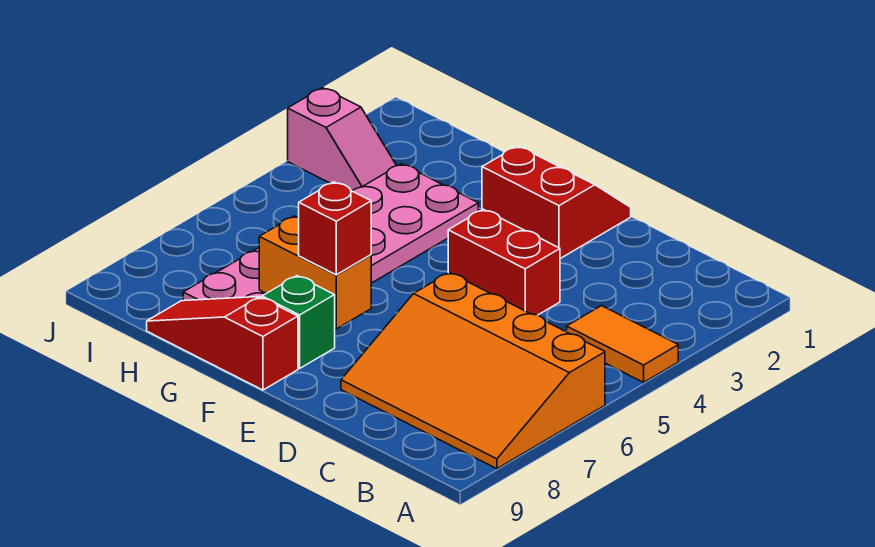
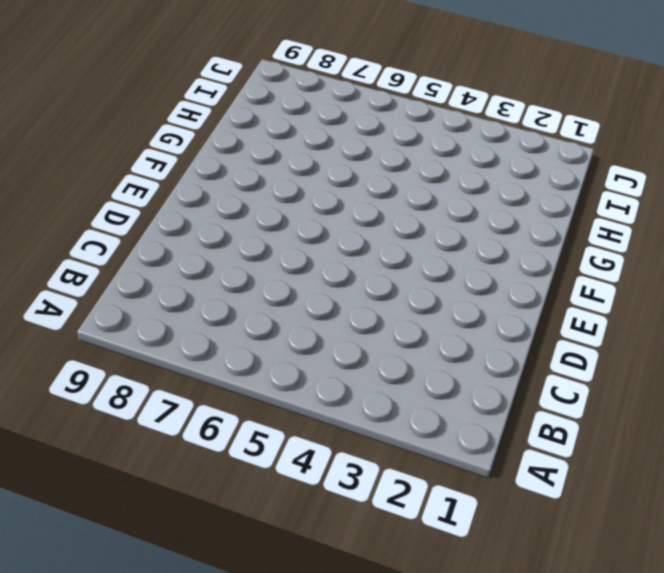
none -> orange 1x2 tile [567,306,678,382]
none -> orange 3x4 slope [341,273,605,469]

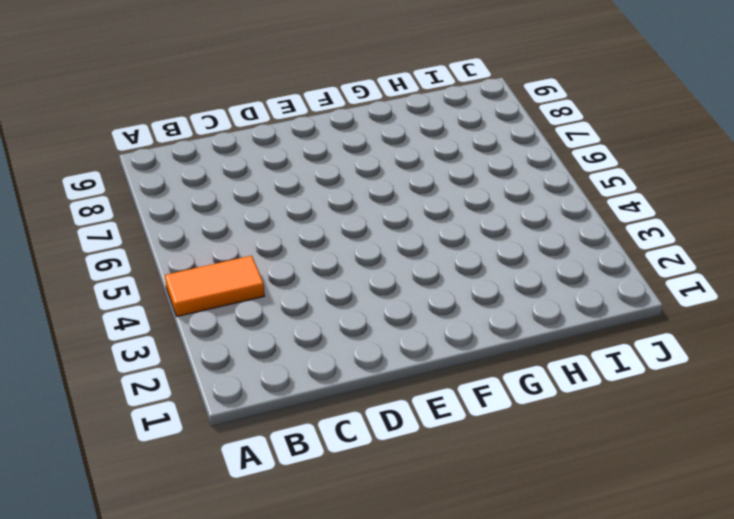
none -> orange 3x4 slope [341,273,605,469]
none -> red 1x2 brick [448,209,560,315]

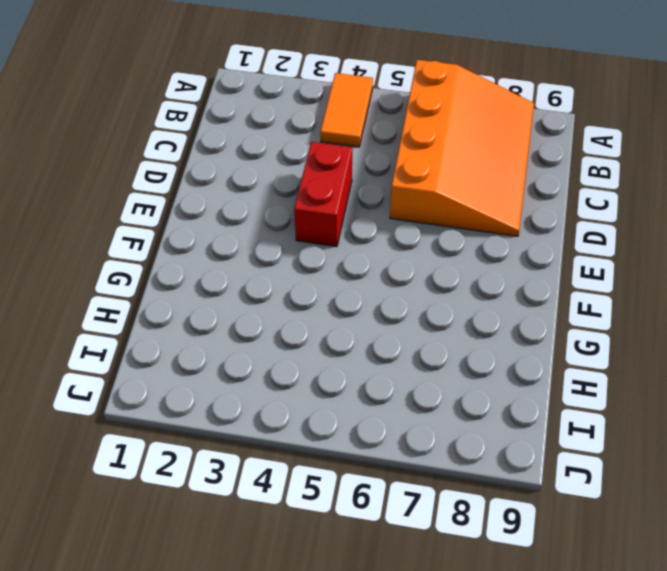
none -> red 2x2 slope [482,146,631,259]
none -> green 1x1 brick [262,276,335,368]

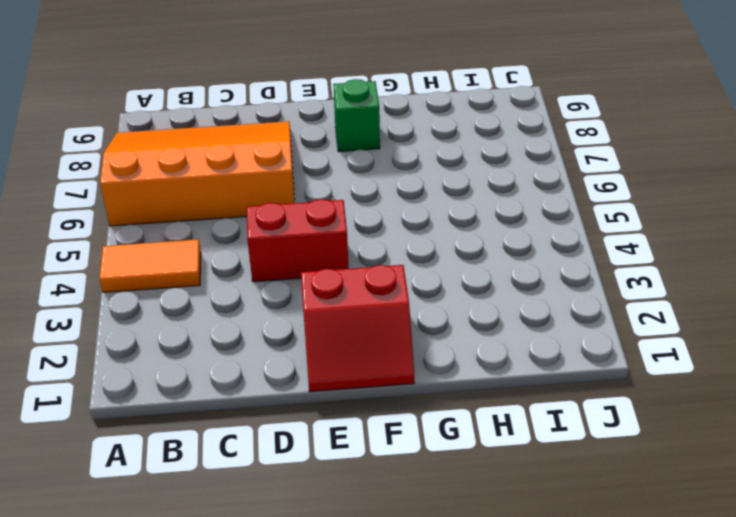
none -> red 1x3 slope [147,297,298,390]
none -> pink 2x6 plate [183,164,478,301]

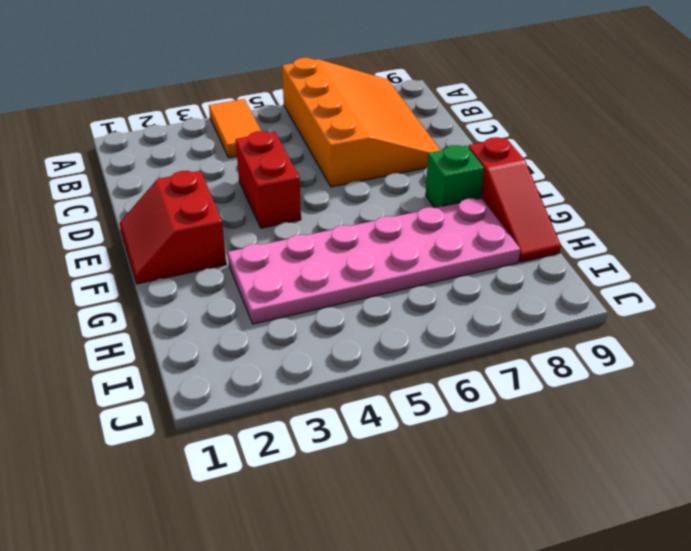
none -> pink 1x2 slope [288,88,397,191]
none -> orange 1x2 brick [259,216,371,329]

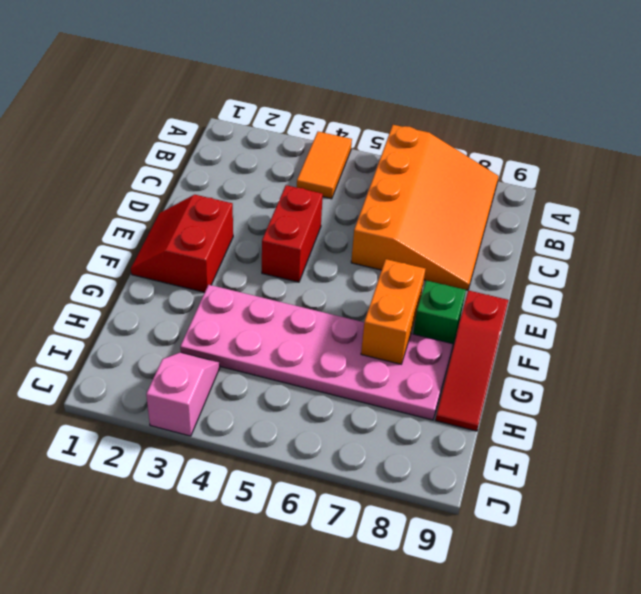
none -> red 1x1 brick [299,182,371,275]

